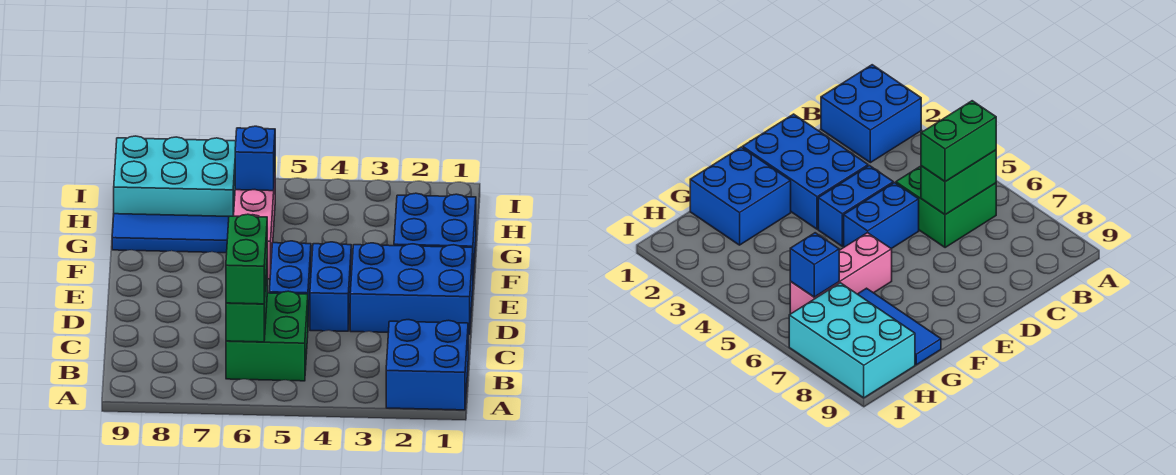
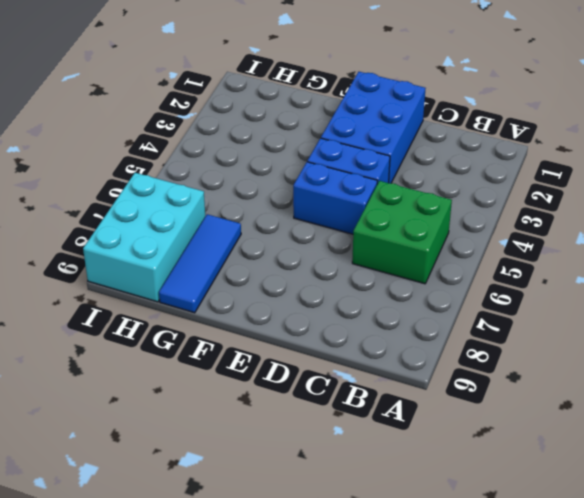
none -> blue 2x2 brick [386,320,468,410]
none -> blue 2x2 brick [394,193,476,275]
none -> pink 1x3 brick [234,178,275,279]

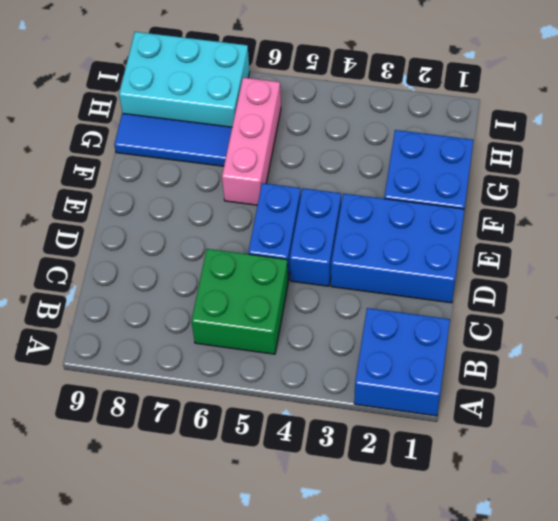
none -> green 1x2 brick [226,270,267,342]
none -> blue 1x1 brick [235,126,275,191]
none -> green 1x2 brick [226,214,267,304]

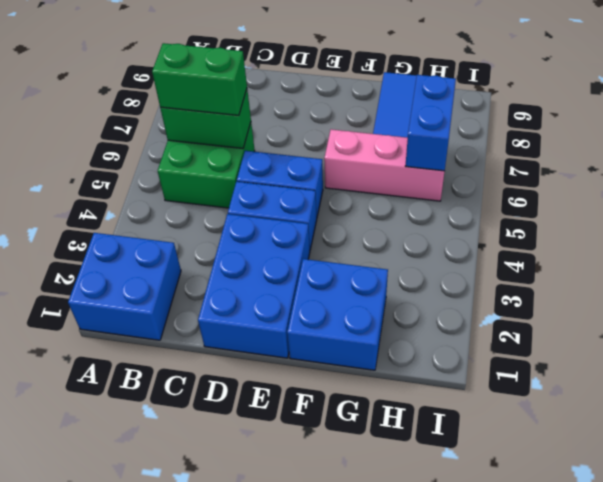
blue 1x2 brick [406,75,456,171] -> blue 1x1 brick [235,126,275,191]
none -> cyan 2x3 brick [114,136,236,216]

